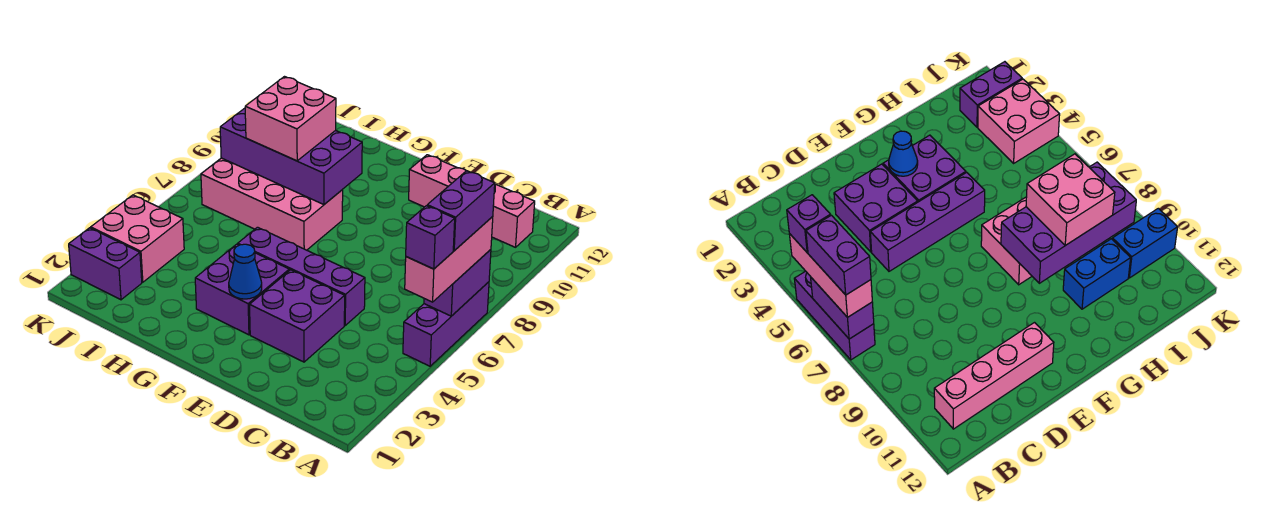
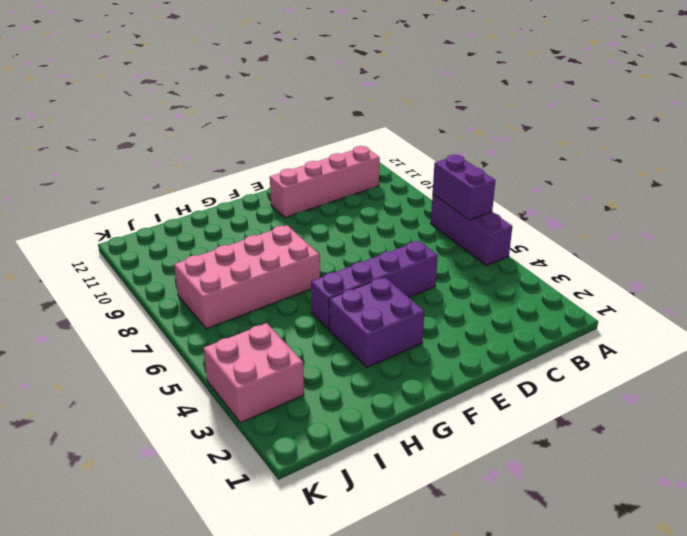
none -> purple 2x2 brick [250,270,345,362]
none -> blue 1x2 brick [1063,239,1131,309]
none -> purple 1x2 brick [69,228,142,300]

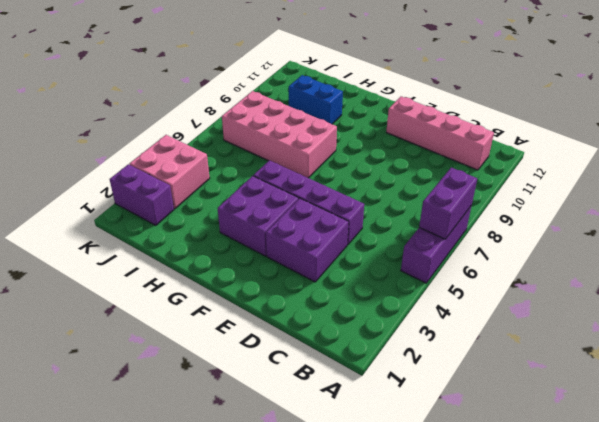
none -> blue 1x2 brick [1112,208,1178,278]
none -> blue 1x1 cone [229,244,262,299]
none -> purple 2x4 brick [220,108,362,205]

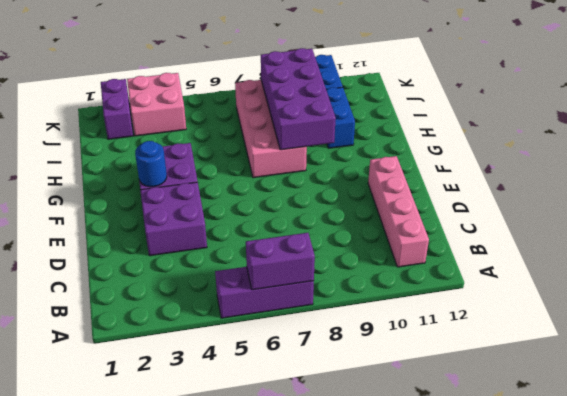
blue 1x1 round brick [135,141,167,187] -> blue 1x1 cone [229,244,262,299]
none -> purple 1x4 brick [238,227,365,325]
none -> pink 1x3 brick [405,217,493,302]
none -> pink 2x2 brick [245,77,336,161]

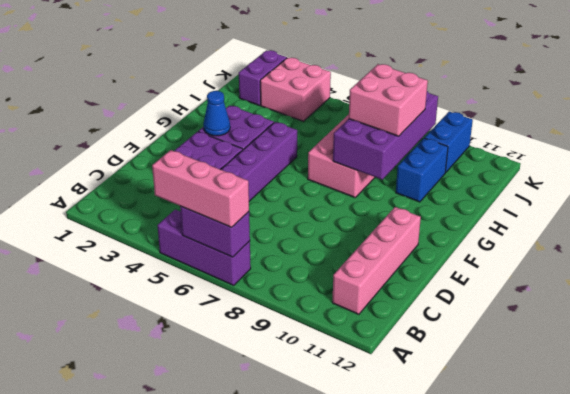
none -> purple 1x1 brick [406,206,455,269]
none -> purple 1x2 brick [427,171,495,251]

